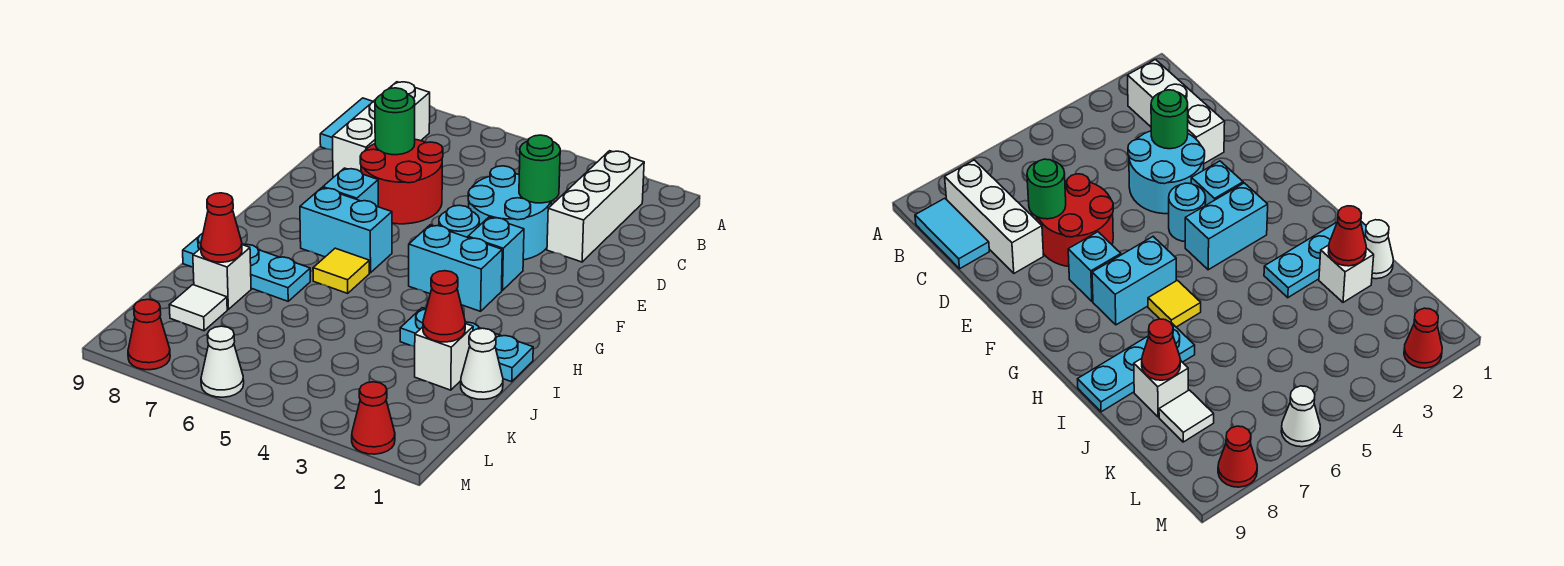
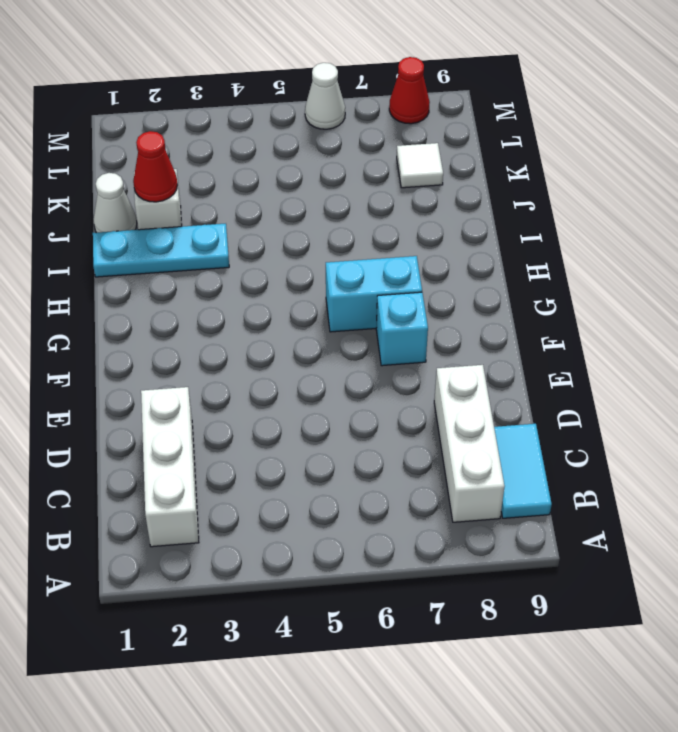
none -> cyan 2x2 round brick [468,166,551,260]
none -> red 2x2 round brick [360,139,443,224]
none -> cyan 1x1 brick [468,217,524,290]

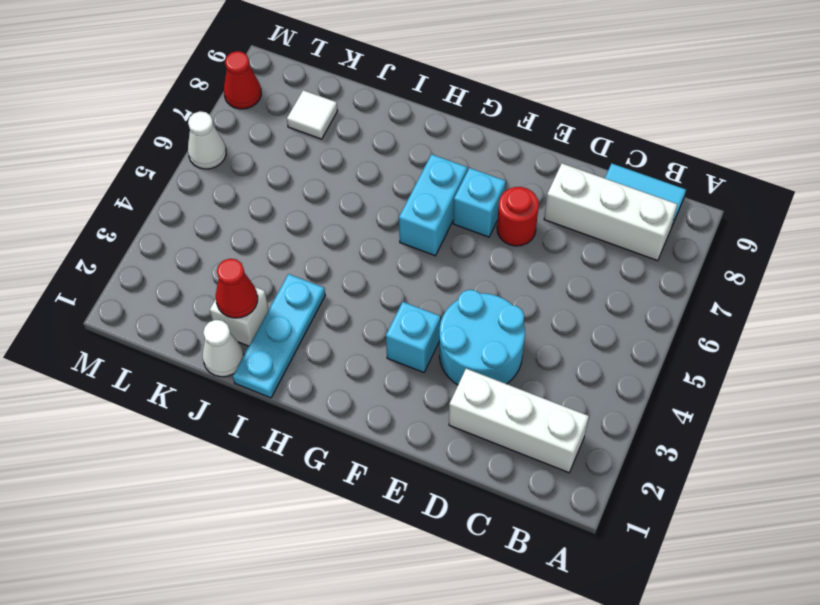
red 1x1 round brick [497,187,539,246] -> red 2x2 round brick [360,139,443,224]
none -> cyan 1x1 round brick [439,205,479,237]
none -> cyan 1x2 brick [409,225,502,311]
none -> yellow 1x1 tile [313,248,369,293]

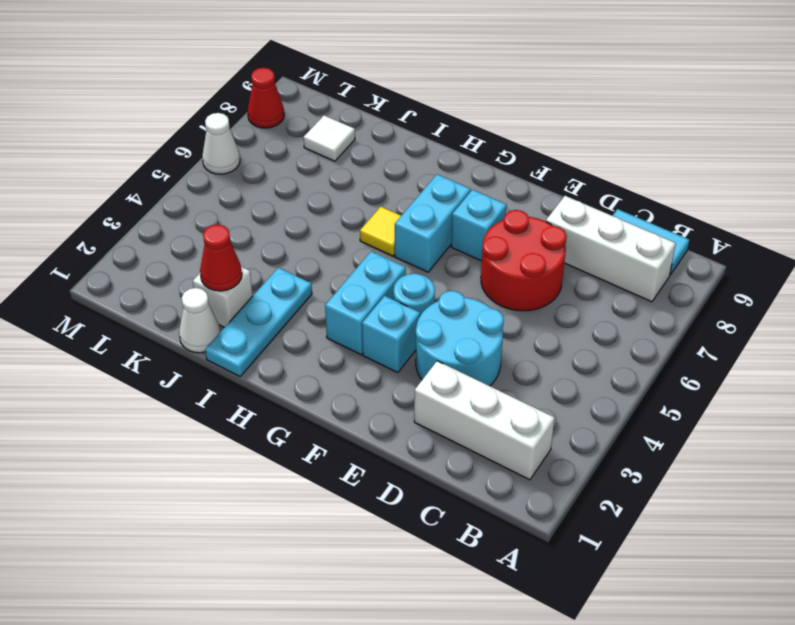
none -> cyan 1x3 plate [183,233,310,301]
none -> white 1x1 brick [193,245,251,309]
none -> red 1x1 cone [352,382,395,454]

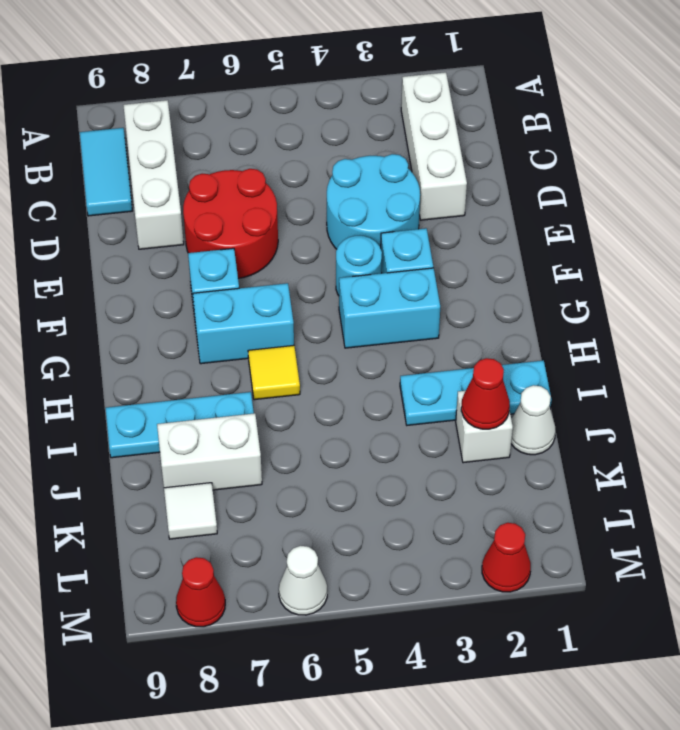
white 1x2 brick [157,413,262,490] -> white 1x1 brick [193,245,251,309]
none -> green 1x1 round brick [519,135,560,203]
none -> green 1x1 round brick [375,88,415,155]
none -> red 1x1 cone [201,193,242,262]

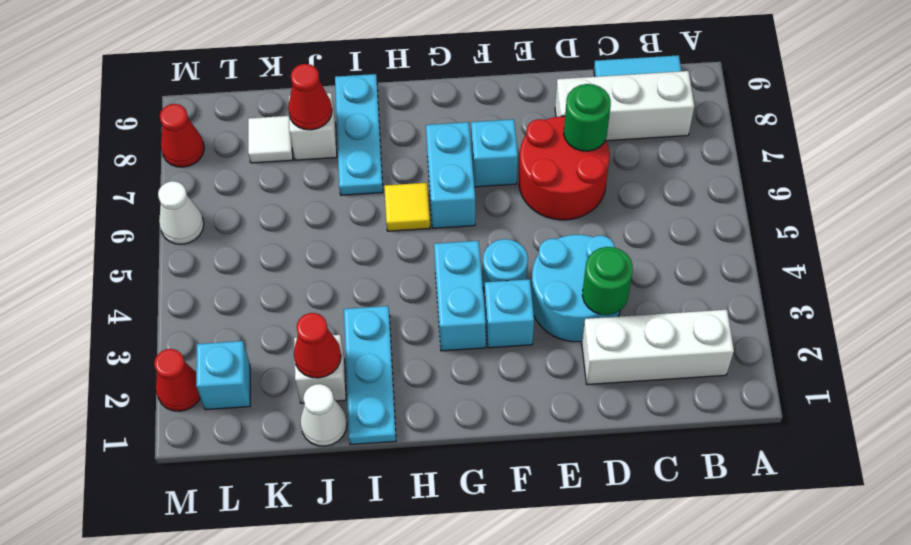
cyan 1x1 brick [196,341,250,410] -> none

